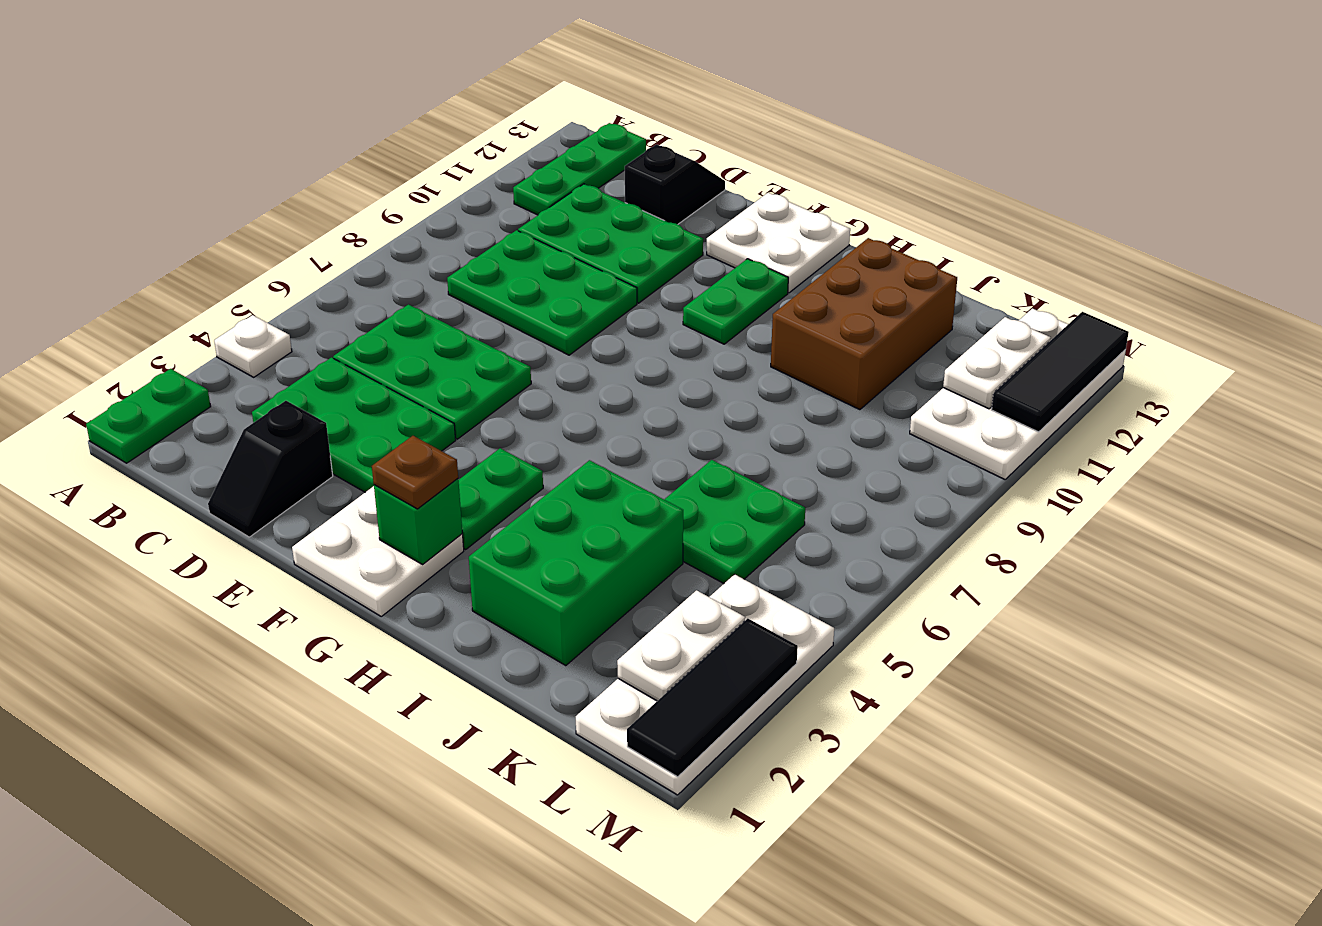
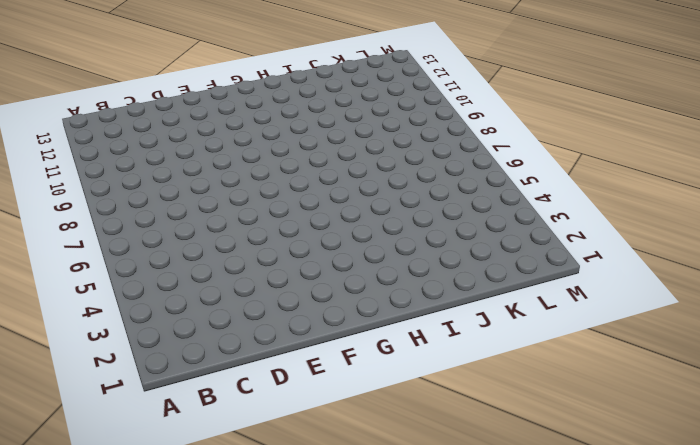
none -> green 1x2 plate [86,369,211,463]
none -> white 1x1 plate [214,315,292,377]
none -> green 1x3 plate [513,123,646,215]

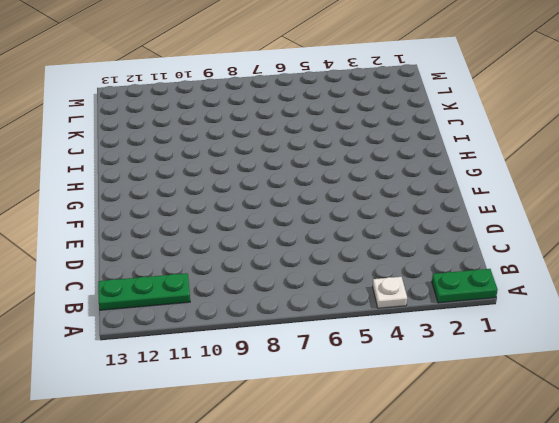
none -> green 2x3 plate [252,357,456,492]
none -> green 2x3 plate [333,305,531,439]
none -> green 2x3 plate [447,230,637,355]

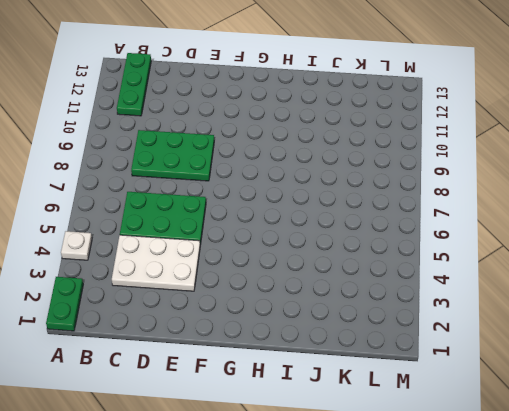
white 2x3 plate [112,235,200,291] -> green 2x3 plate [252,357,456,492]
none -> green 2x3 plate [518,184,703,303]
none -> black 1x2 slope [208,401,333,537]
none -> black 1x2 slope [625,144,725,224]

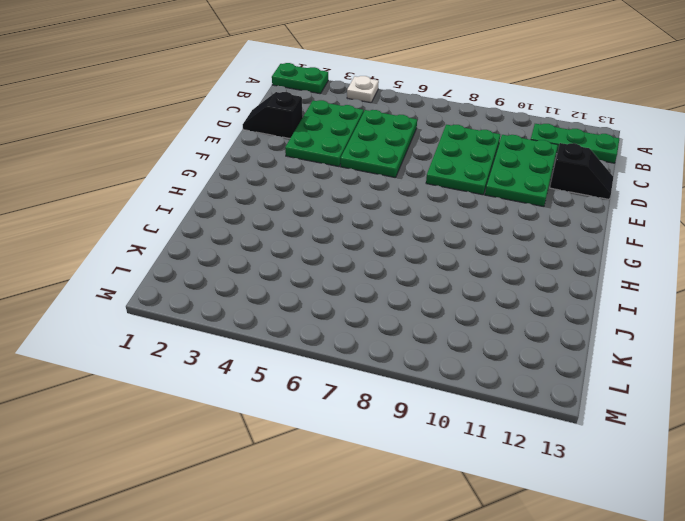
none -> white 2x2 plate [292,486,464,616]
none -> white 2x2 plate [707,193,850,293]
none -> green 1x2 plate [459,448,543,549]

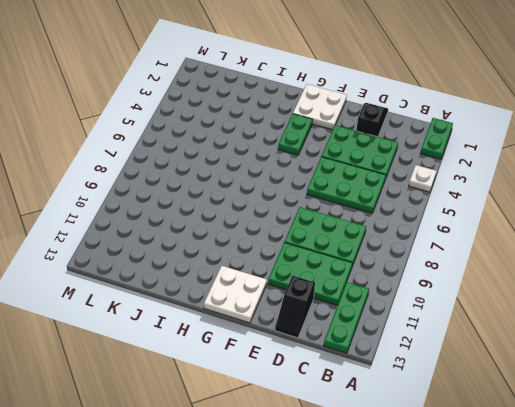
none -> green 1x2 plate [683,259,788,344]
none -> green 2x3 brick [469,460,683,666]
none -> brown 2x3 brick [771,238,957,410]

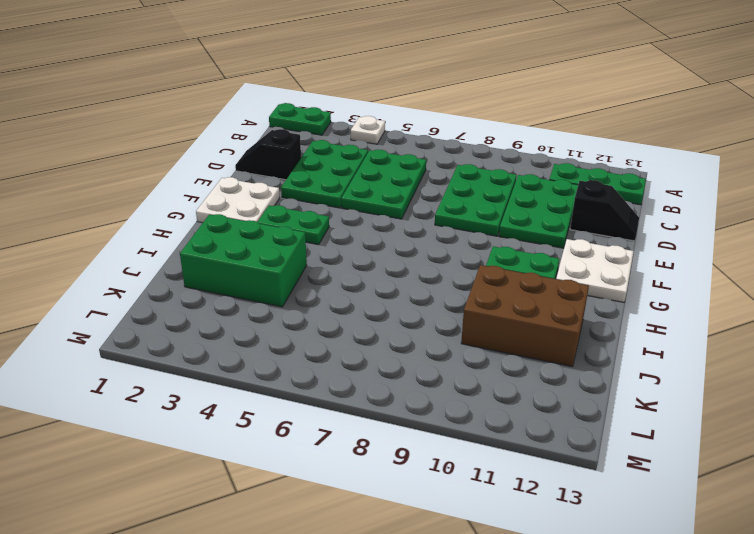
none -> green 2x2 plate [664,460,805,583]
none -> white 2x4 plate [576,574,834,795]
none -> white 2x4 plate [910,309,1126,479]

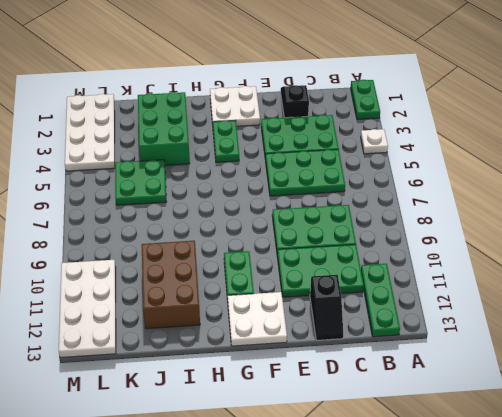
none -> green 1x1 brick [374,479,462,564]
none -> white 1x2 plate [617,590,745,701]
none -> white 1x2 plate [943,317,1051,409]

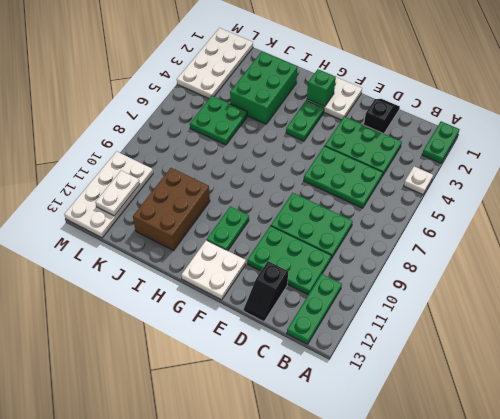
none -> white 1x2 plate [617,590,745,701]
none -> black 1x3 tile [627,618,798,777]
none -> black 1x3 tile [992,312,1129,432]

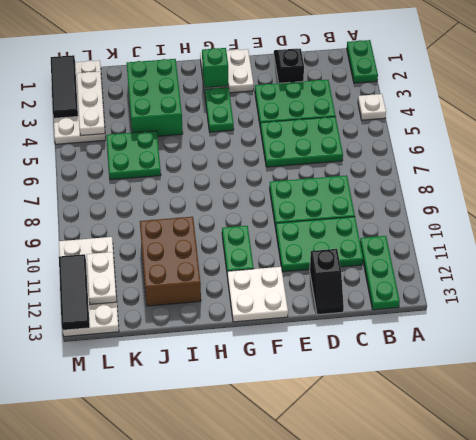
white 1x3 plate [77,72,105,136] -> white 1x2 plate [617,590,745,701]
none -> brown 1x1 plate [372,436,458,509]

